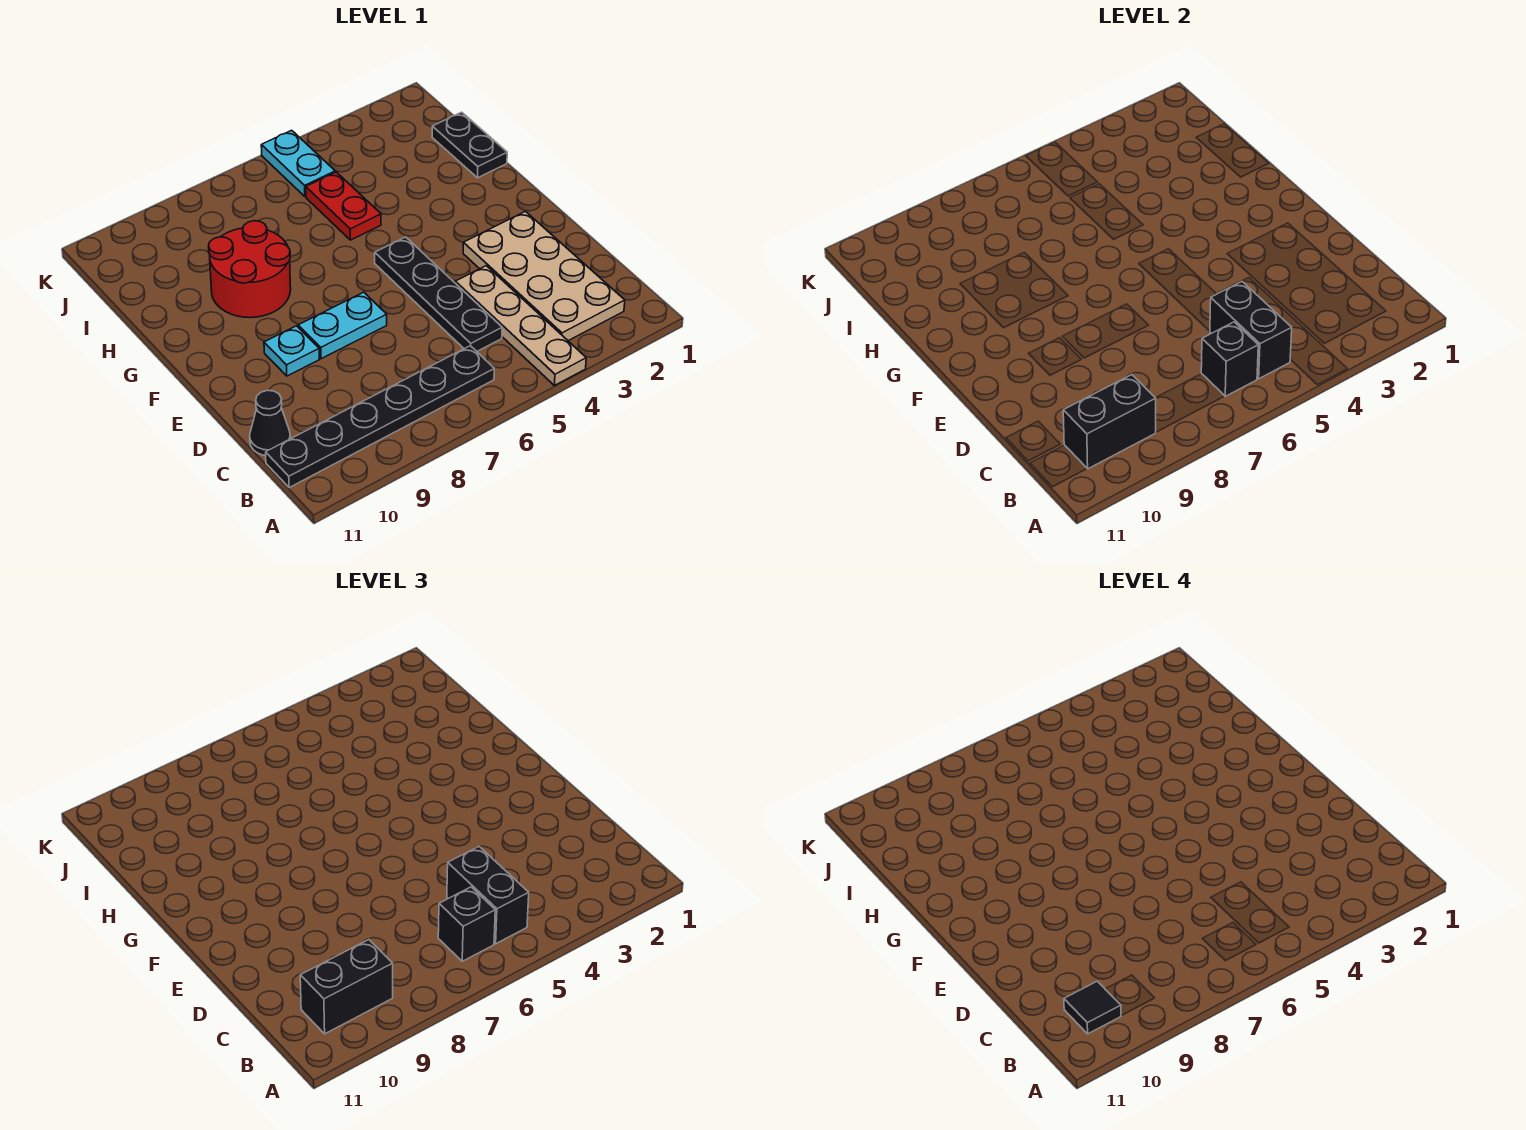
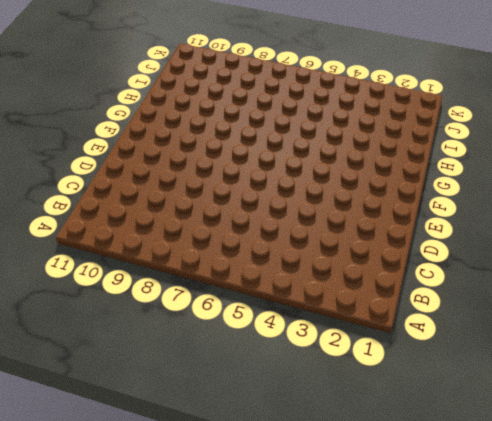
none -> tan 1x4 plate [455,266,586,386]
none -> tan 2x4 plate [463,211,625,341]
none -> black 1x6 plate [266,346,494,488]

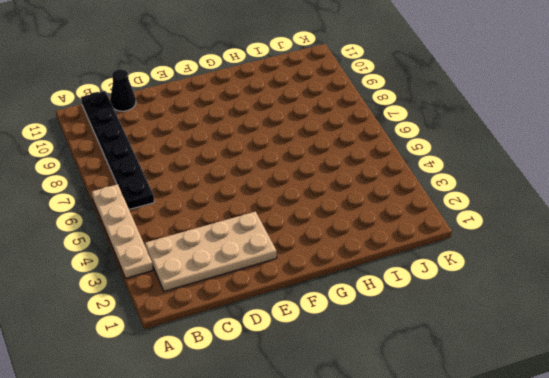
tan 1x4 plate [92,184,153,278] -> tan 1x4 plate turned to [455,266,586,386]
none -> black 1x4 plate [375,237,502,351]
none -> cyan 1x2 plate [298,292,387,359]
none -> cyan 1x1 plate [264,326,319,376]

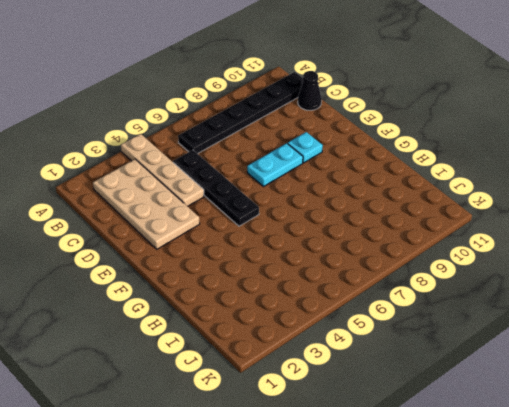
none -> red 2x2 round brick [209,221,291,318]
none -> black 1x2 plate [432,112,507,178]
none -> red 1x2 plate [306,172,381,240]

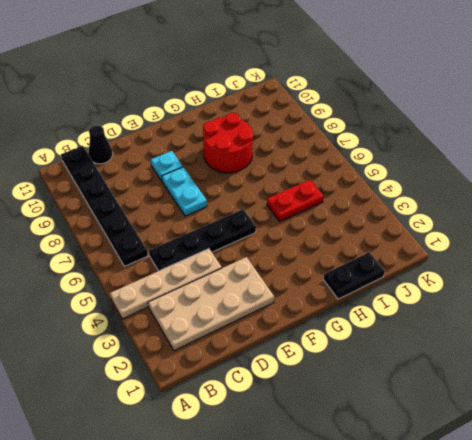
none -> cyan 1x2 plate [261,130,335,197]
none -> black 1x2 brick [1210,282,1292,379]
none -> black 1x1 brick [1201,322,1258,396]

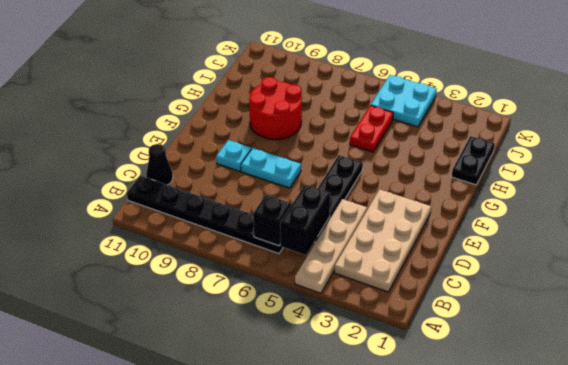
cyan 2x2 plate [371,75,437,127] -> cyan 1x2 plate [261,130,335,197]
none -> black 1x2 brick [1063,375,1156,469]
none -> black 1x2 brick [447,847,529,944]
none -> black 1x1 brick [438,887,495,961]

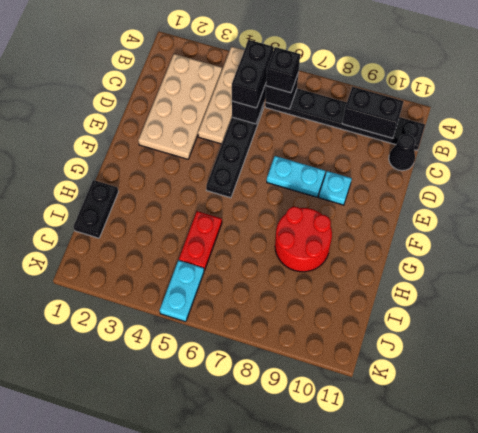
none -> black 1x2 brick [300,940,393,1034]
none -> black 1x1 tile [1064,981,1121,1034]

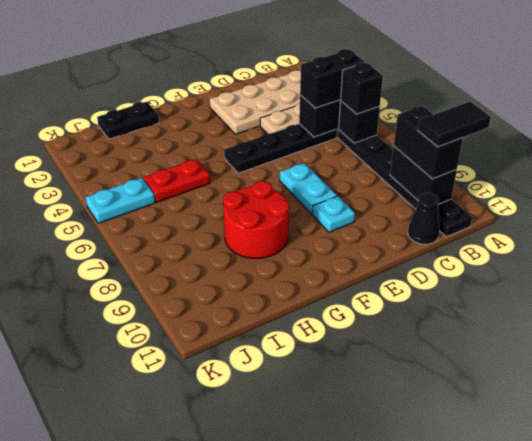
black 1x2 tile [418,102,491,147] -> black 1x1 tile [1064,981,1121,1034]

